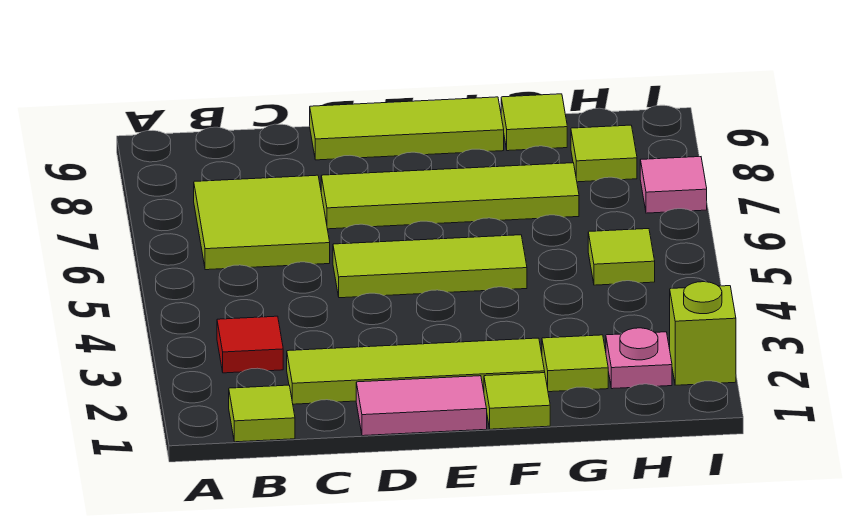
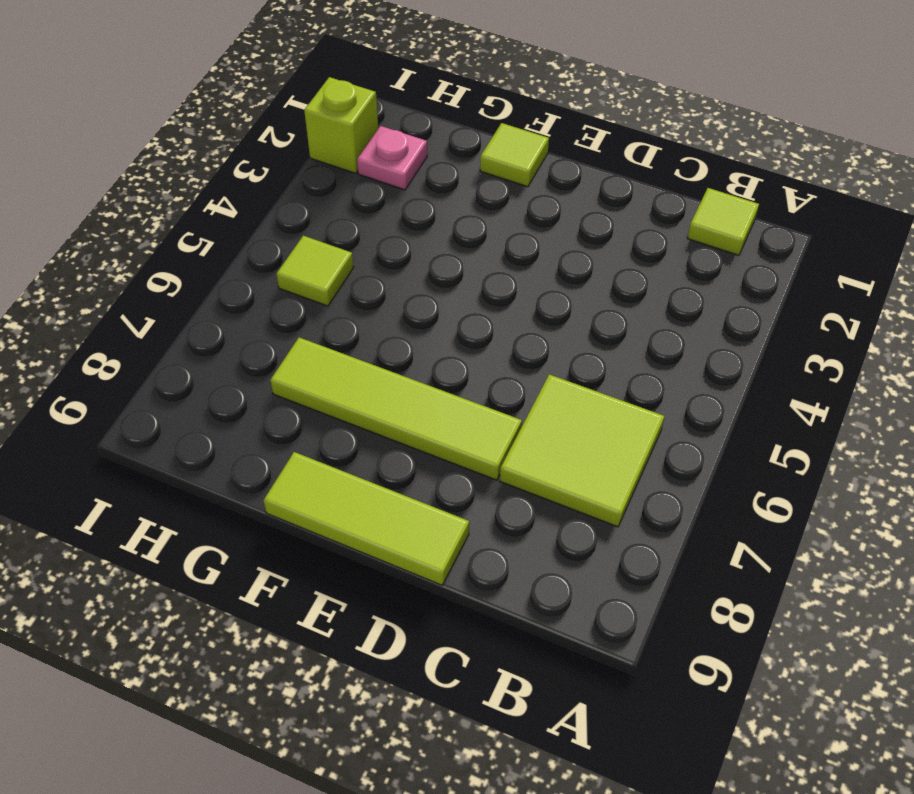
none -> red 1x1 tile [217,316,283,373]
none -> lime 1x4 tile [287,338,545,404]
none -> pink 1x2 tile [356,376,487,436]

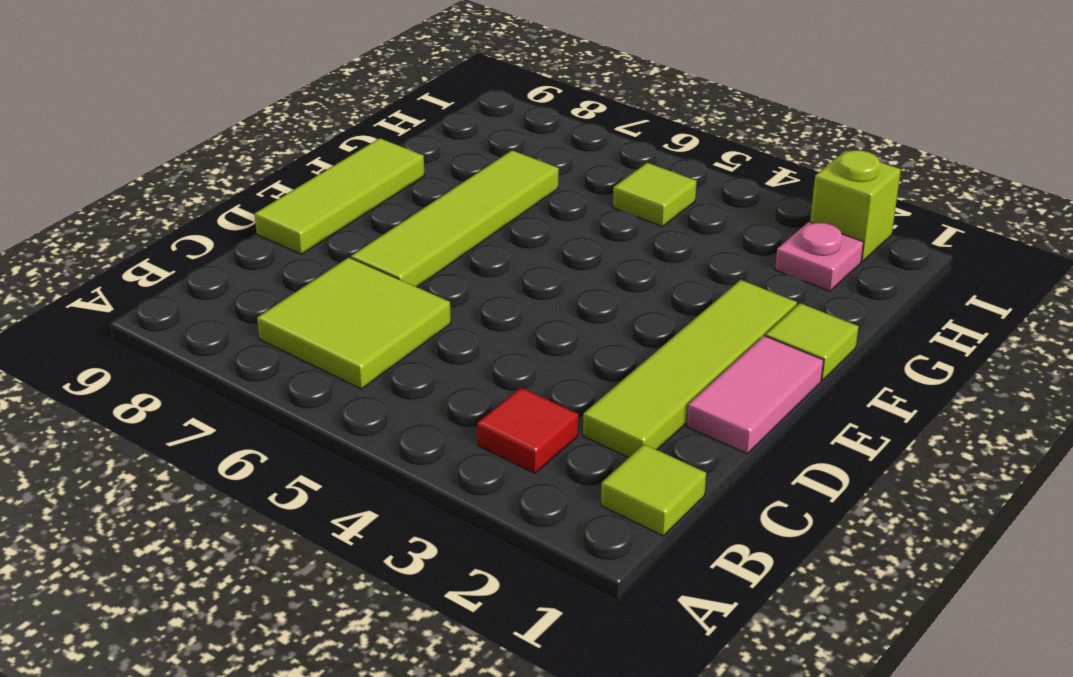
none -> lime 1x3 tile [333,235,527,298]
none -> lime 1x1 tile [542,335,608,392]
none -> lime 1x1 tile [501,94,567,151]

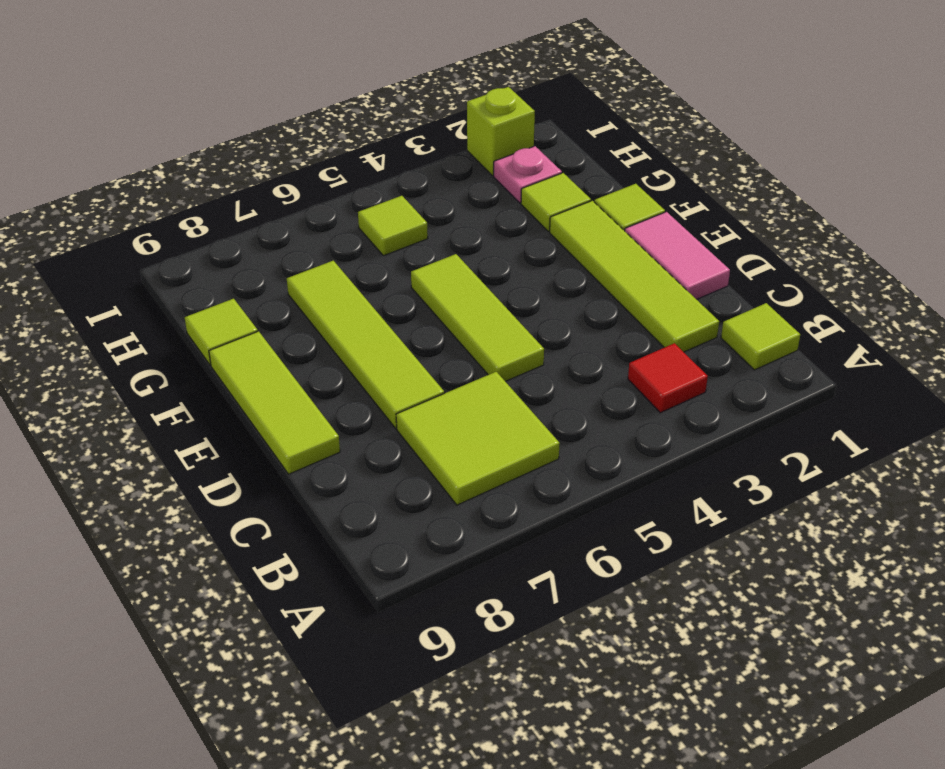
none -> lime 1x1 tile [571,125,637,182]
none -> pink 1x1 tile [640,157,707,213]

